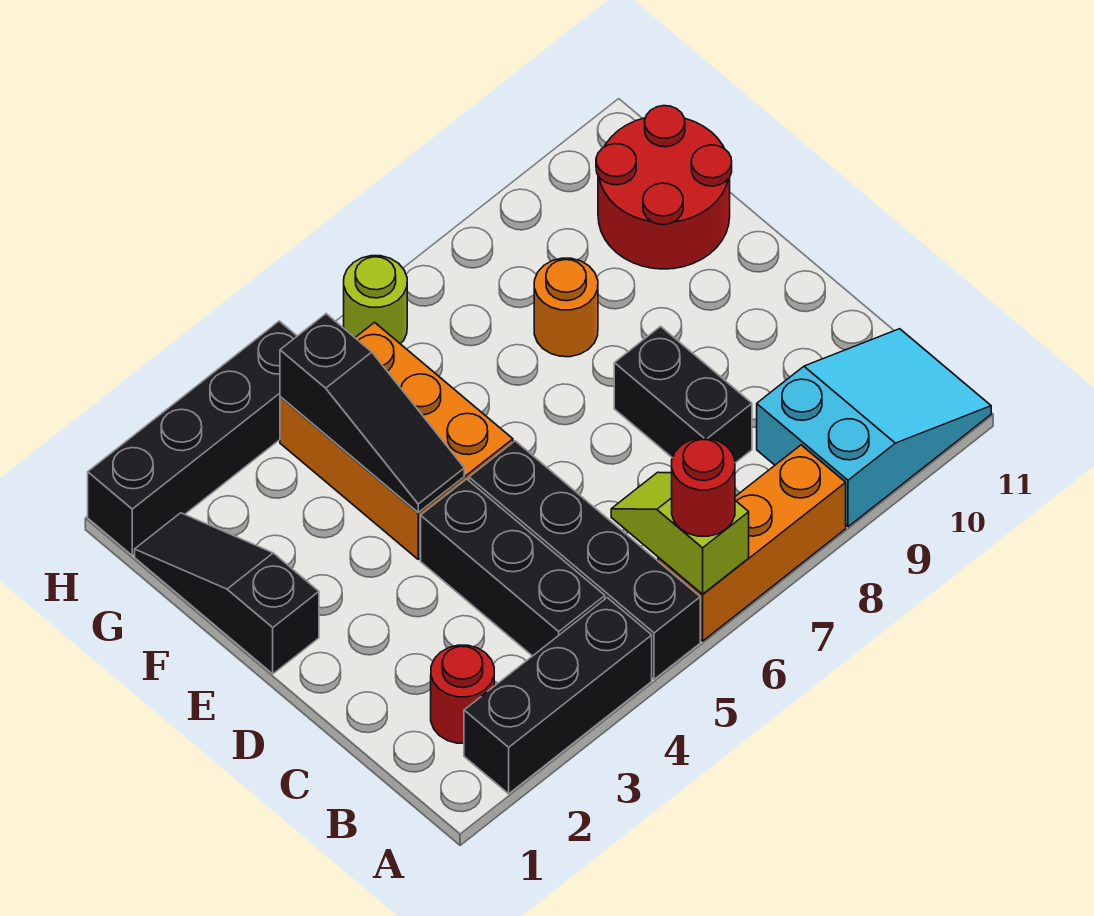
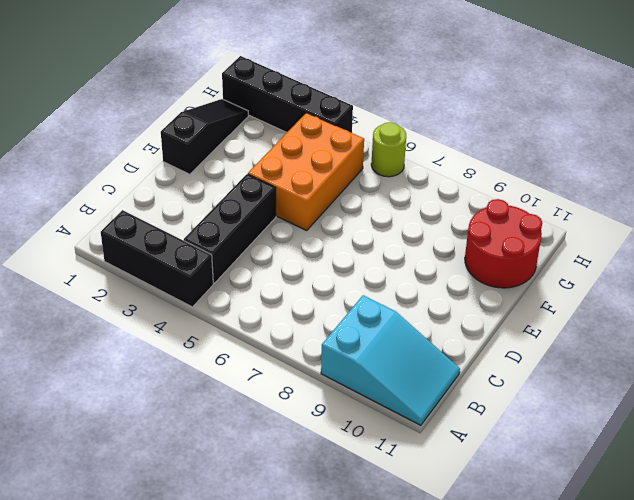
none -> black 1x4 brick [469,441,700,679]
none -> orange 1x3 brick [658,445,846,641]
none -> red 1x1 round brick [431,645,494,743]

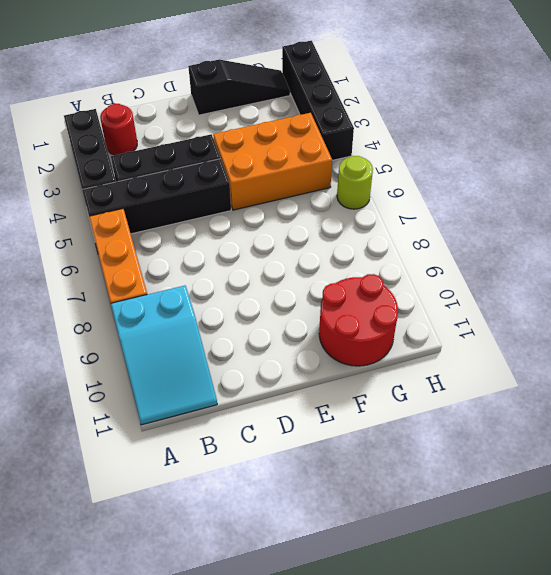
none -> black 1x2 brick [614,326,752,463]
none -> orange 1x1 round brick [534,258,598,357]
none -> lime 1x2 slope [611,472,749,594]

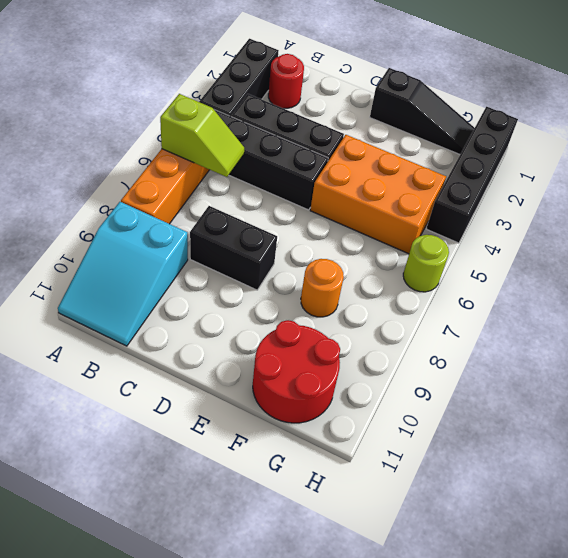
none -> black 1x3 slope [280,314,464,512]
none -> red 1x1 round brick [672,438,735,536]

